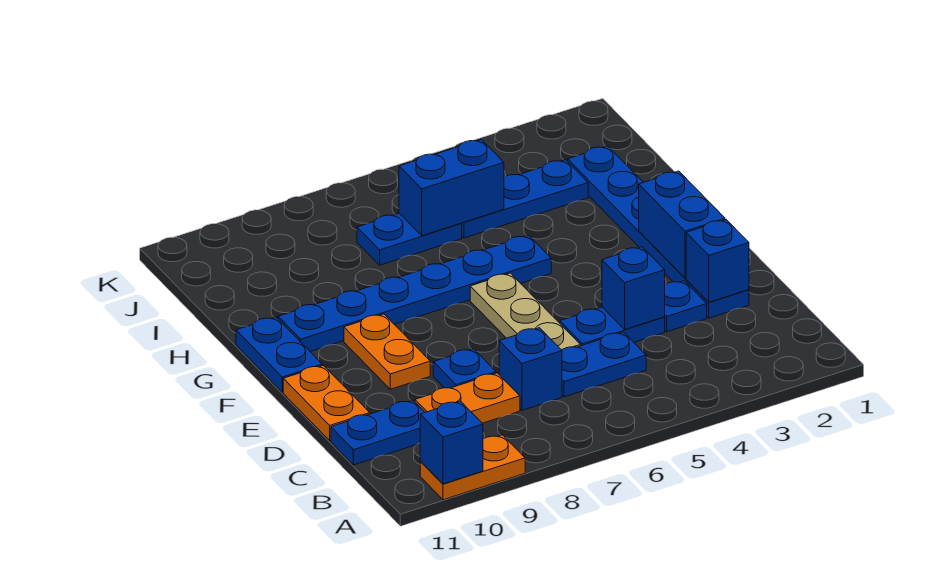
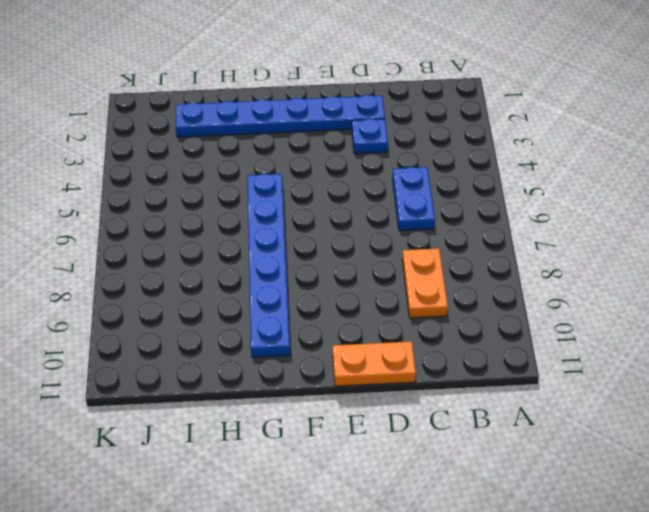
none -> orange 1x2 plate [420,435,525,500]
none -> blue 1x1 brick [499,328,562,410]
none -> blue 1x2 plate [331,400,425,465]

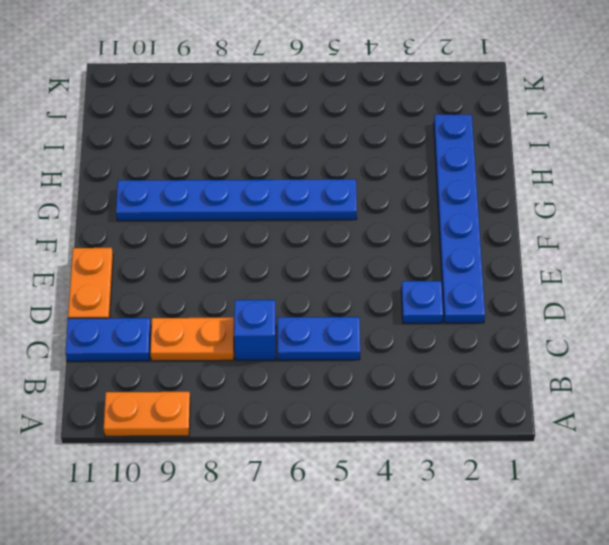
none -> blue 1x2 plate [560,307,665,346]
none -> tan 1x3 plate [470,273,580,350]
none -> blue 1x1 plate [433,349,496,388]

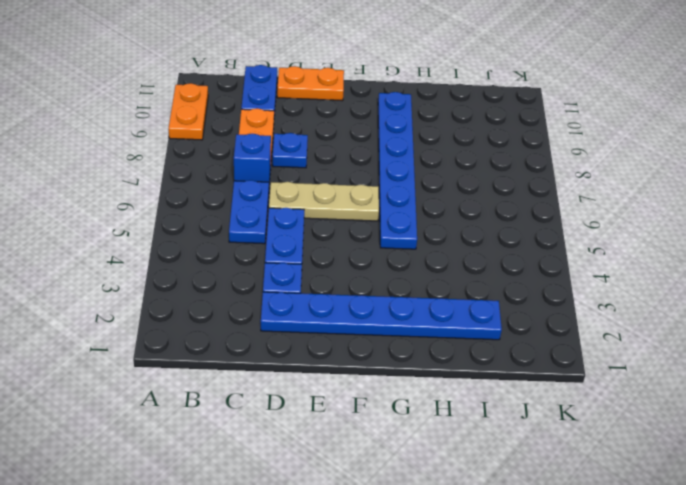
none -> orange 1x2 plate [344,314,430,389]
none -> blue 1x2 plate [236,317,322,392]
none -> blue 1x3 plate [462,160,588,238]

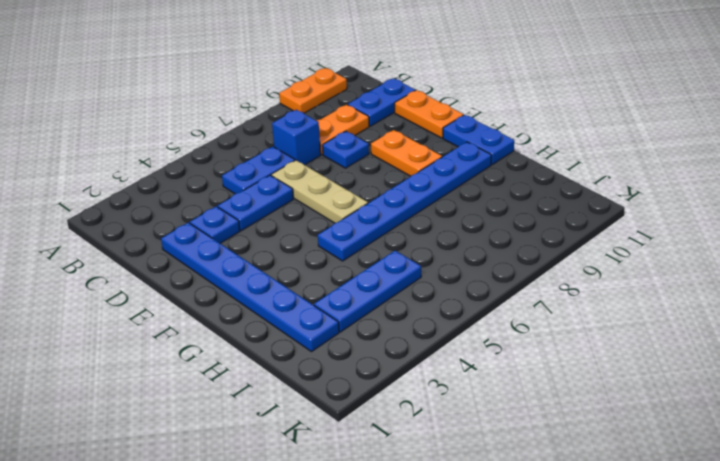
none -> blue 1x2 plate [357,213,462,265]
none -> blue 1x1 brick [420,401,483,484]
none -> blue 1x1 brick [686,220,749,302]

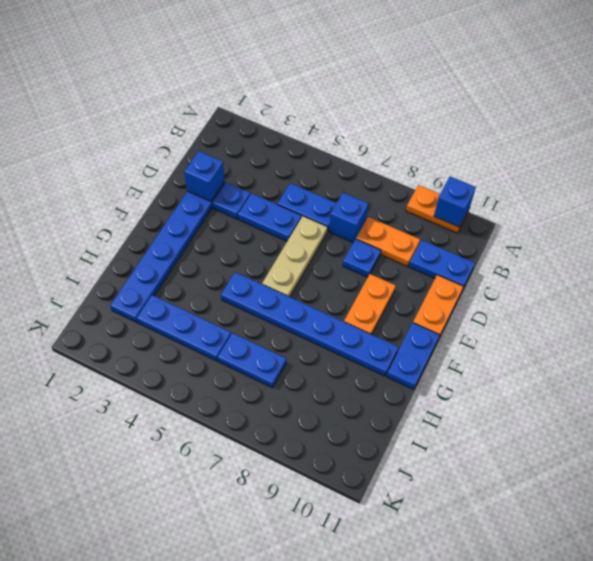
none -> blue 1x1 brick [602,247,665,329]
none -> blue 1x2 brick [639,171,725,278]
none -> blue 1x2 brick [399,139,504,236]

